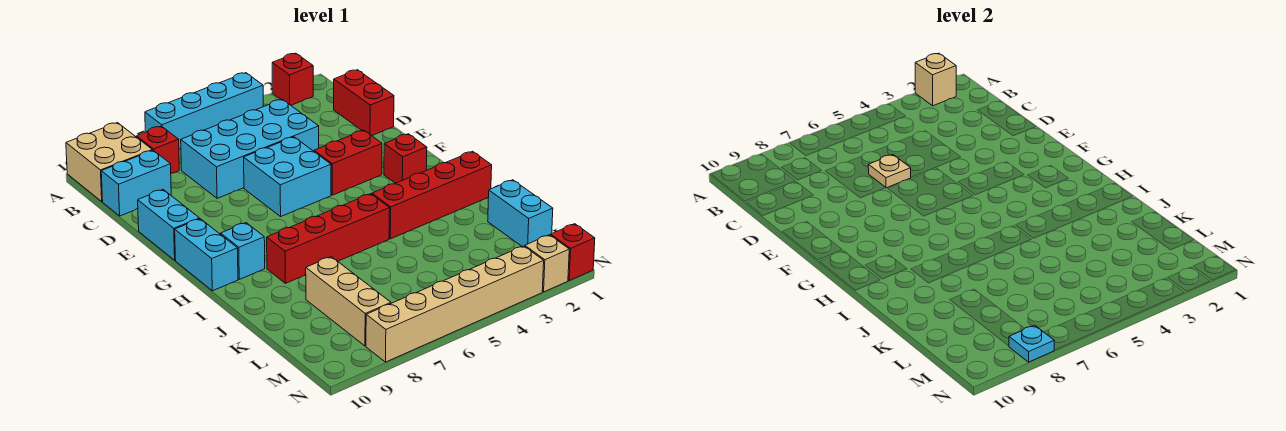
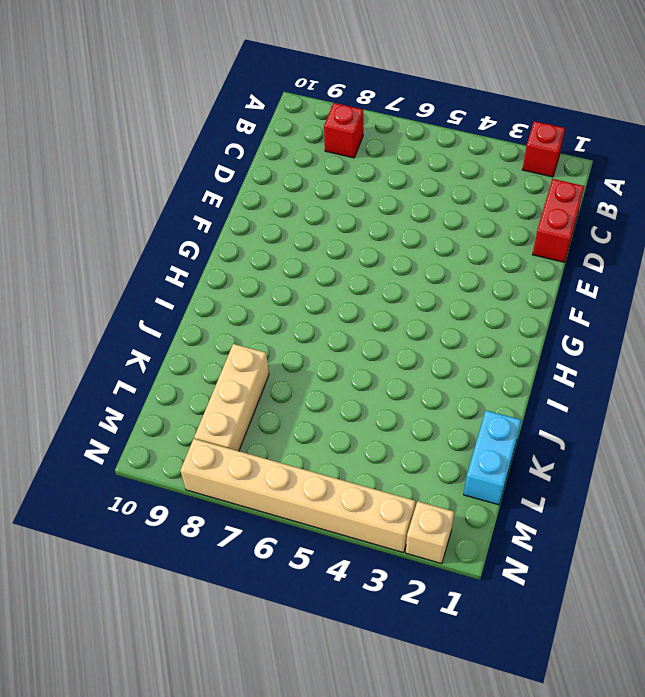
none -> cyan 1x4 brick [145,73,263,149]
none -> tan 2x2 brick [66,123,152,201]
none -> cyan 2x4 brick [181,99,319,198]

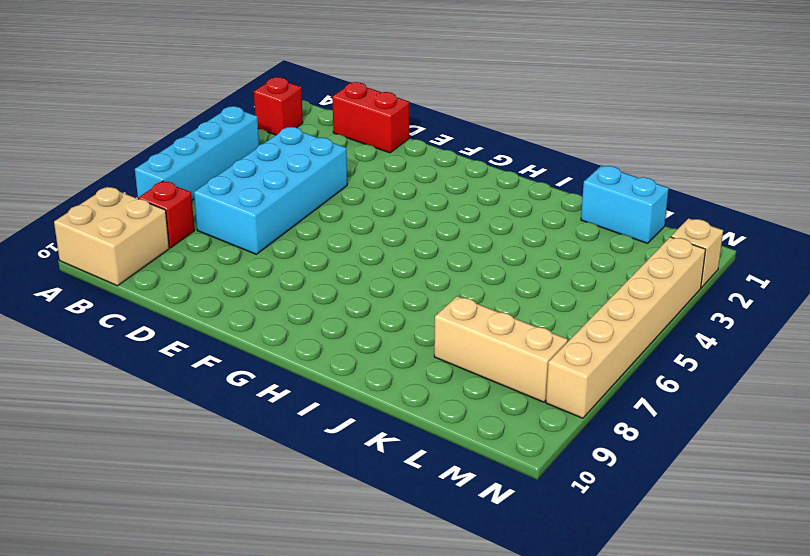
none -> cyan 1x2 brick [101,150,171,216]
none -> cyan 2x2 brick [244,137,331,216]
none -> cyan 1x2 brick [138,190,200,260]

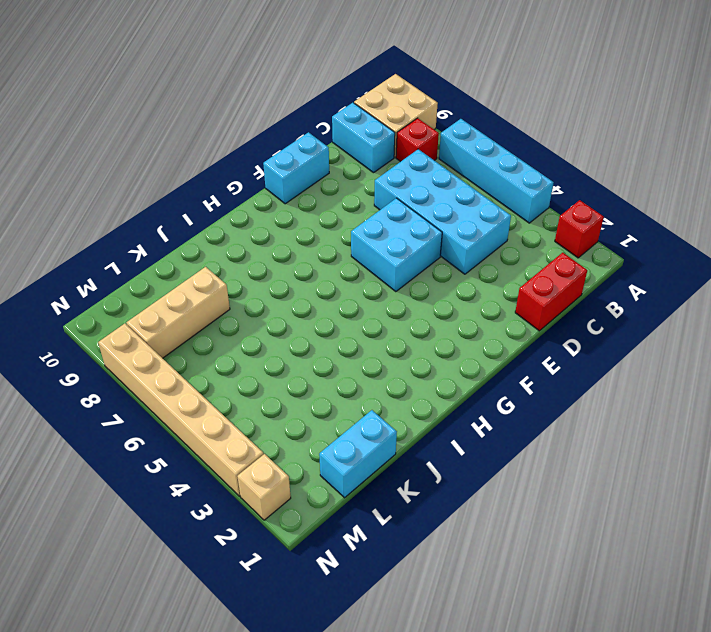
none -> red 1x2 brick [314,130,382,195]
none -> red 1x1 brick [384,134,427,183]
none -> cyan 1x2 brick [175,219,238,291]

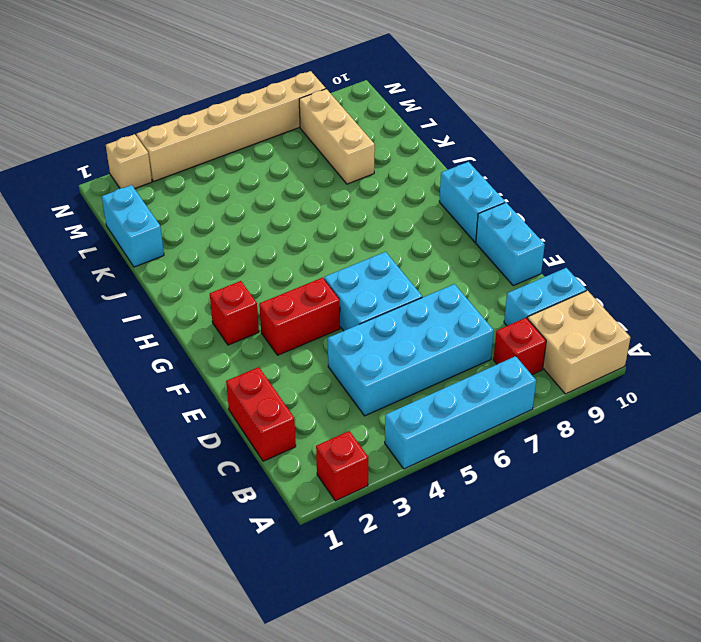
none -> cyan 1x1 brick [221,223,265,279]
none -> red 1x4 brick [372,151,492,239]
none -> red 1x4 brick [267,194,390,283]

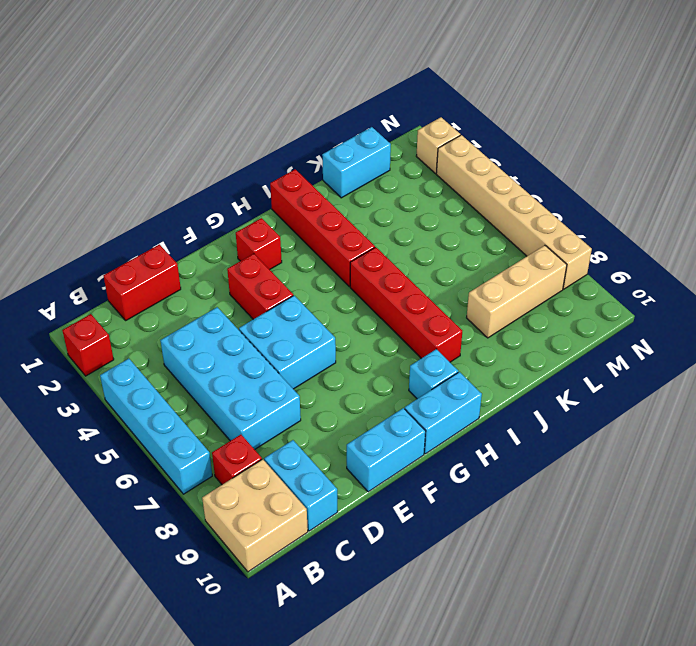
none -> red 1x1 brick [551,224,595,280]
none -> tan 1x1 brick [915,53,956,106]
none -> tan 1x1 plate [868,155,911,188]

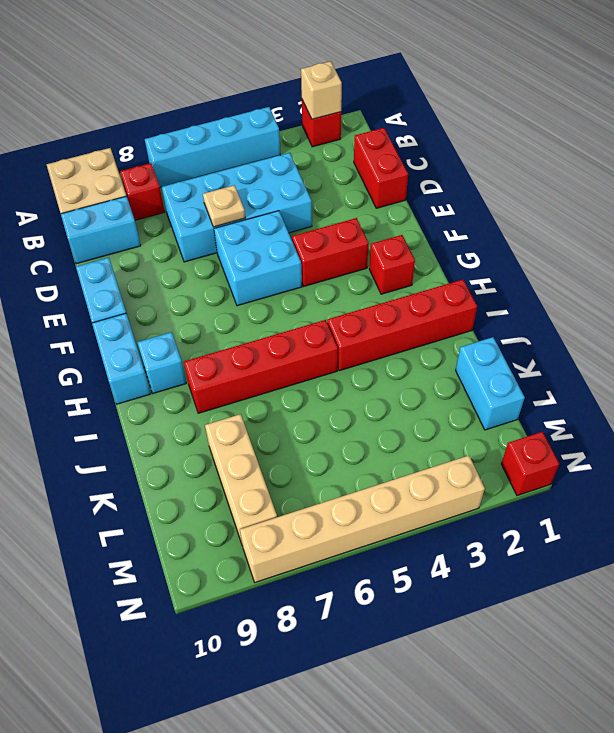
none -> tan 1x1 brick [525,235,569,292]
none -> cyan 1x1 plate [1009,325,1054,362]

